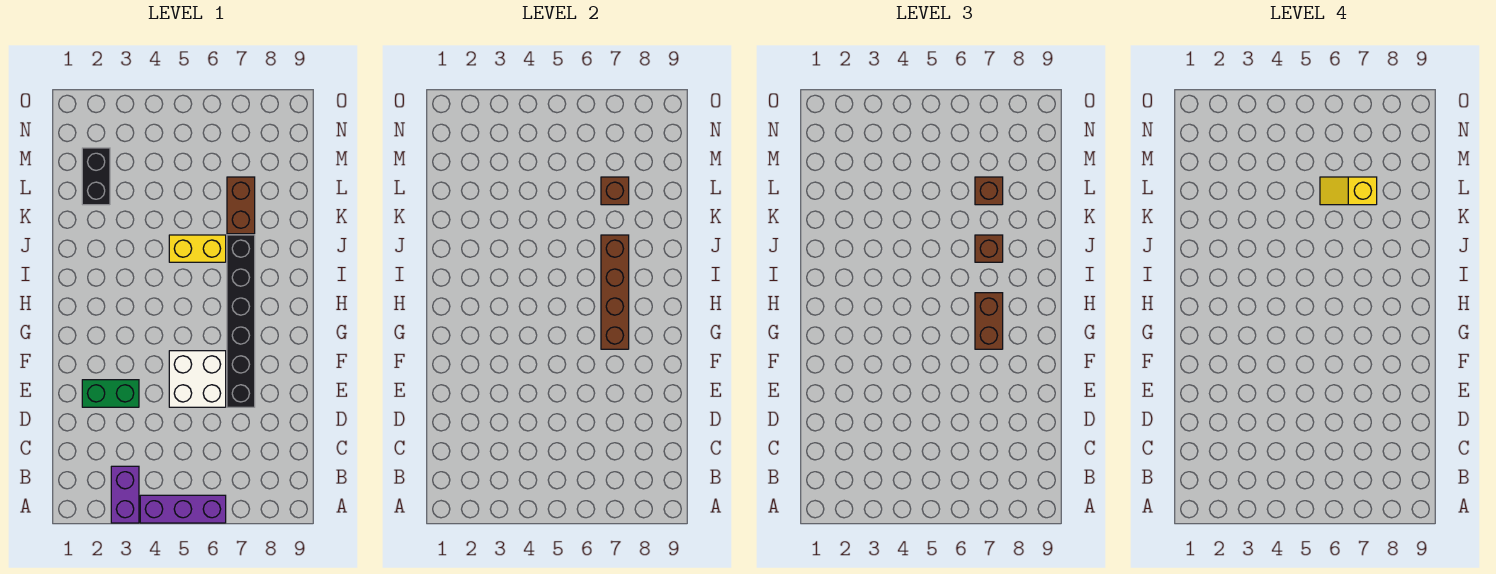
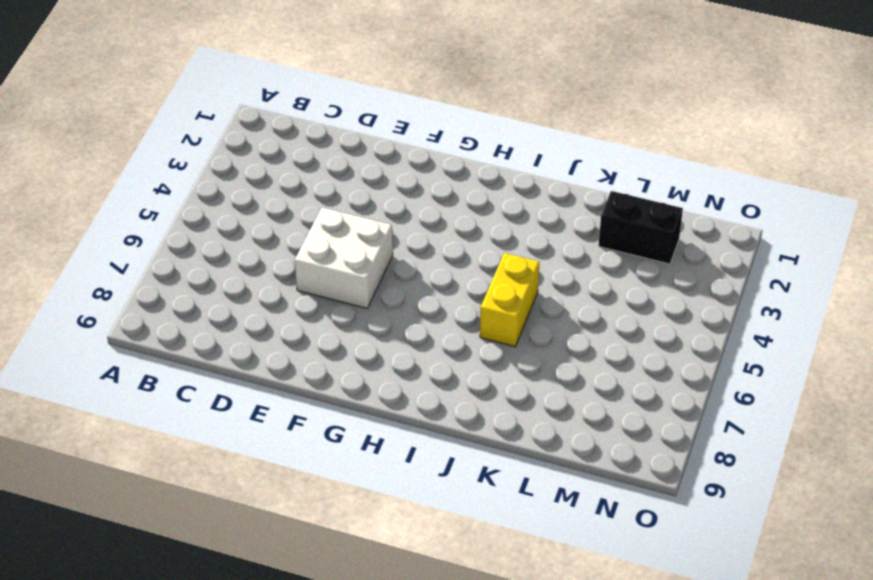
none -> purple 1x2 brick [111,466,139,523]
none -> purple 1x3 brick [140,495,226,523]
none -> green 1x2 brick [82,380,139,407]

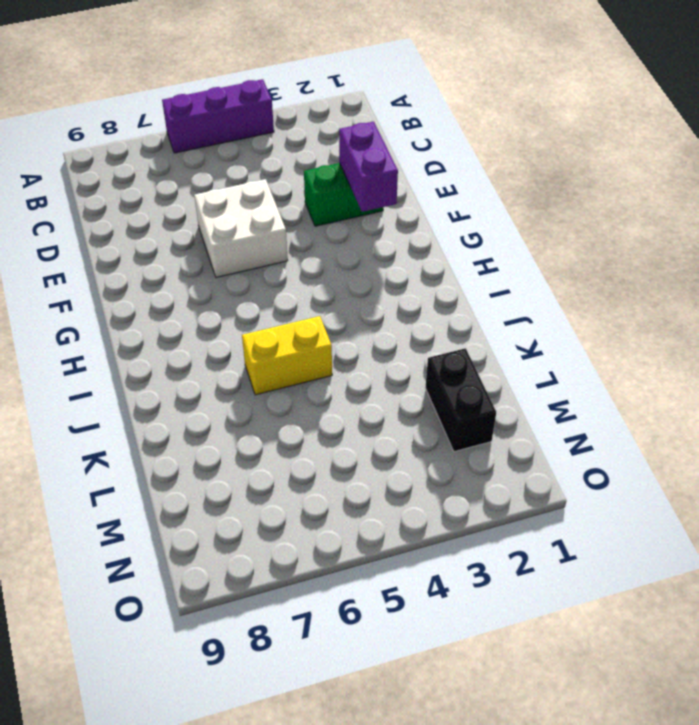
purple 1x2 brick [339,122,398,212] -> purple 1x2 brick moved to [111,466,139,523]
none -> black 1x6 brick [227,235,255,407]
none -> brown 1x2 brick [227,177,255,234]
none -> brown 1x4 brick [601,235,629,349]

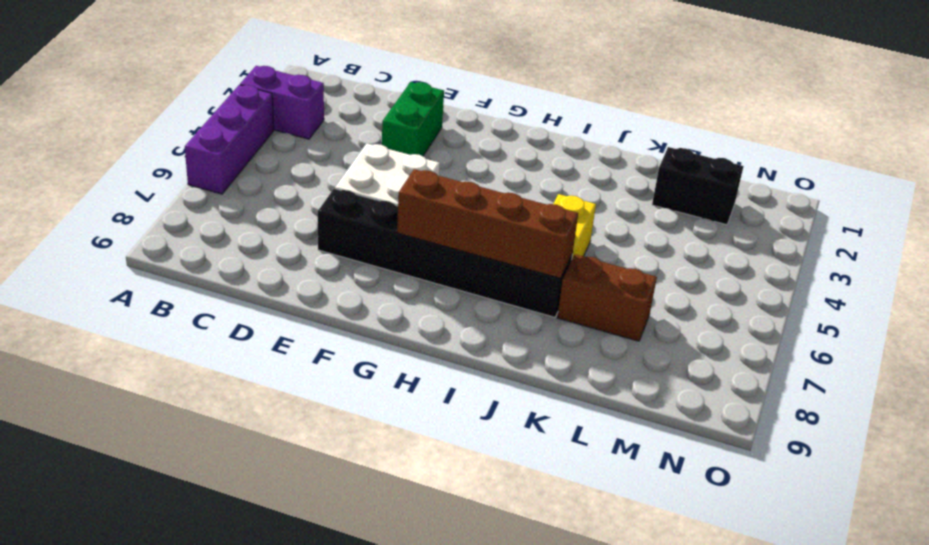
none -> brown 1x1 brick [601,177,629,205]
none -> brown 1x2 brick [975,293,1003,349]
none -> brown 1x1 brick [975,235,1003,262]

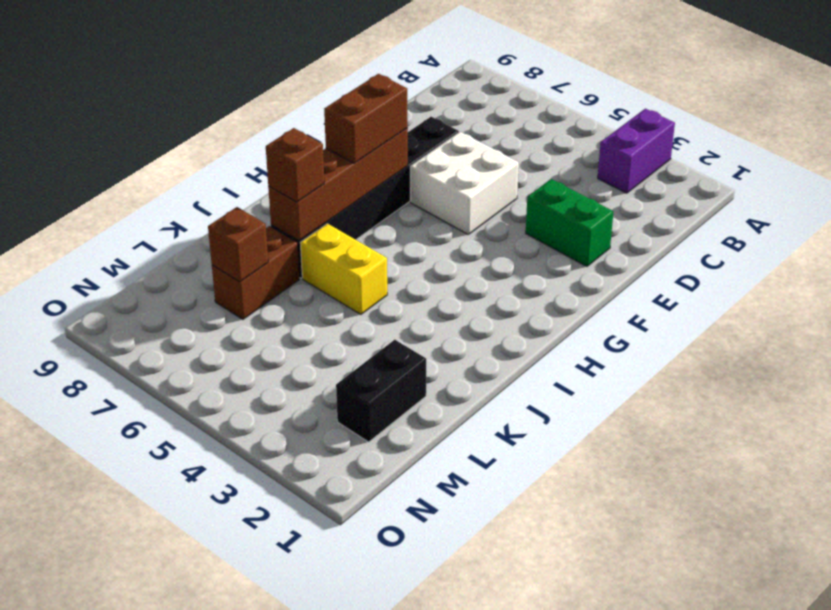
none -> purple 1x3 brick [140,495,226,523]
none -> brown 1x1 brick [975,177,1003,205]
none -> yellow 1x2 slope [1320,177,1377,205]

